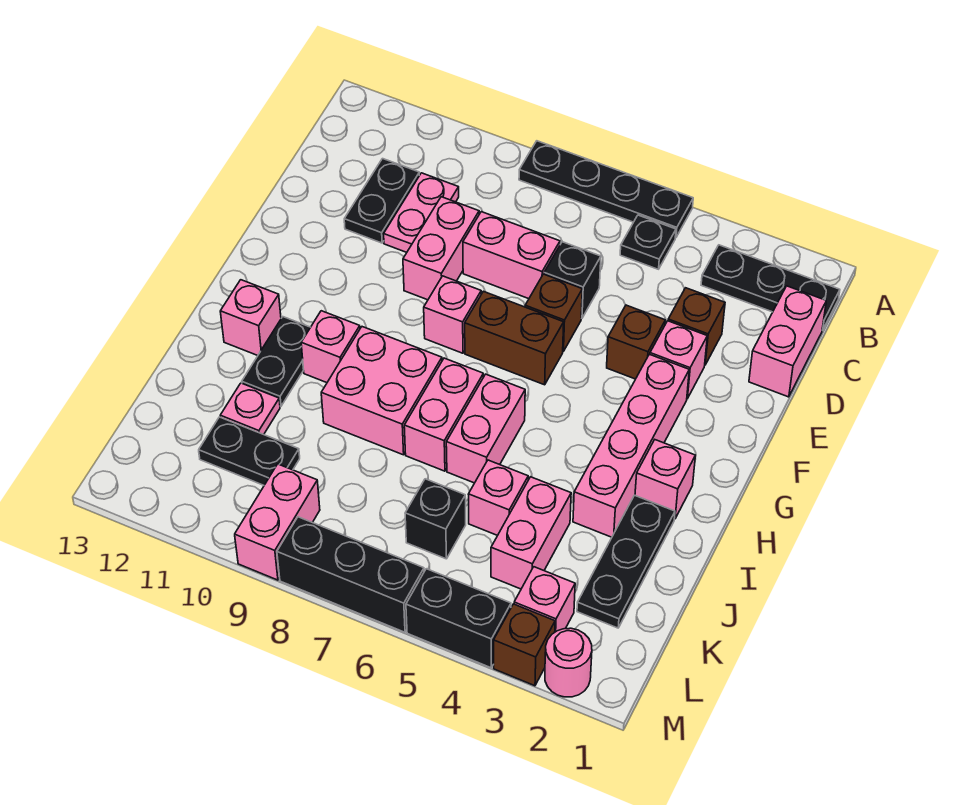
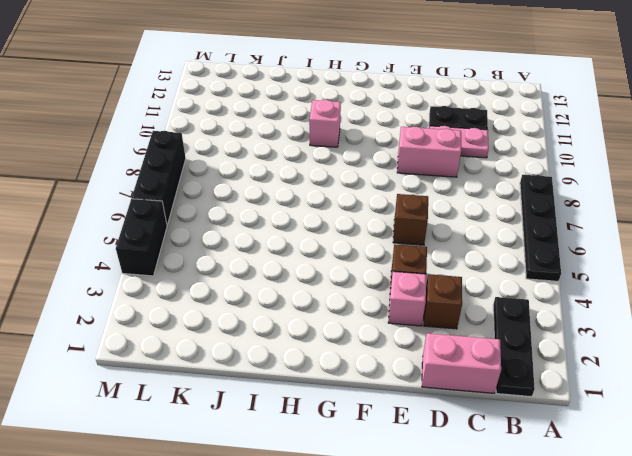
none -> black 1x1 plate [620,215,676,269]
none -> black 1x1 brick [544,242,601,319]
none -> pink 1x2 brick [463,212,560,299]
none -> pink 1x4 brick [573,354,689,537]

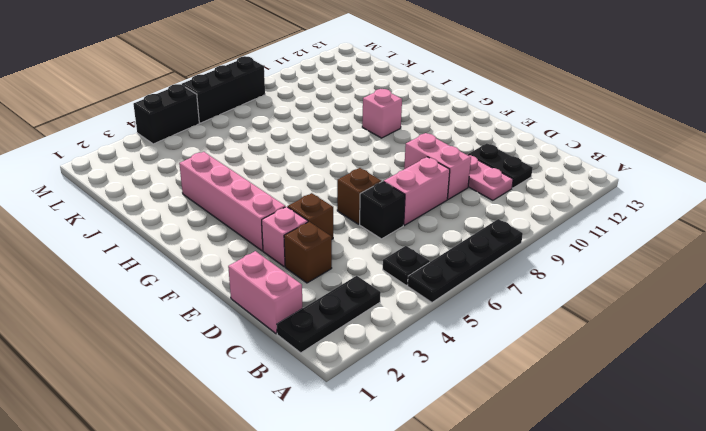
none -> brown 1x2 brick [465,291,564,385]
none -> pink 1x1 brick [424,276,481,353]
none -> pink 1x1 brick [635,440,696,519]
none -> pink 1x2 brick [446,374,525,483]

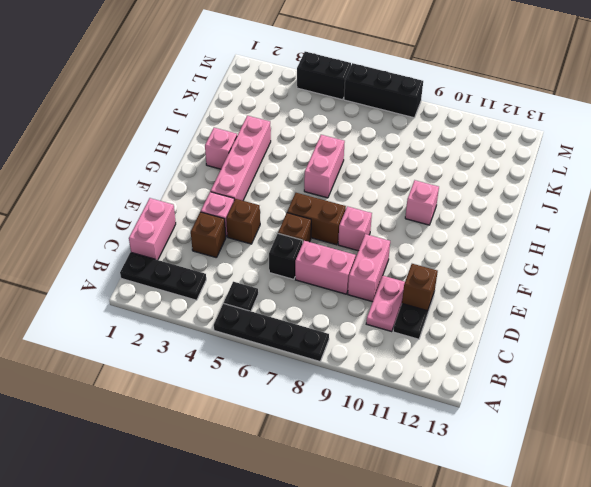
brown 1x1 brick [402,264,438,311] -> brown 1x1 brick moved to [494,604,555,686]
none -> pink 1x2 brick [404,358,483,471]
none -> pink 2x2 brick [321,327,442,455]
none -> black 1x2 plate [242,317,311,406]
none -> pink 1x1 brick [220,280,281,356]

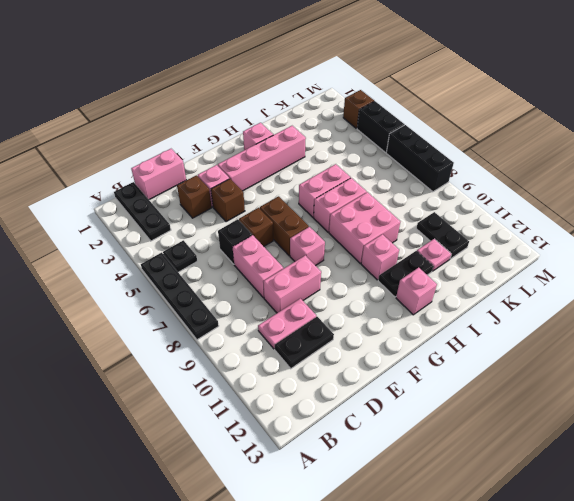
none -> black 1x3 plate [577,495,675,628]
none -> pink 1x2 brick [491,477,571,589]
none -> pink 1x1 brick [468,460,528,536]
none -> black 1x1 brick [405,479,466,559]

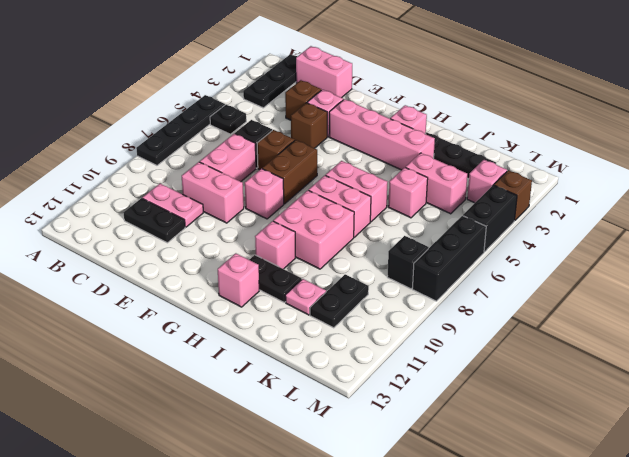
black 1x1 brick [387,236,429,289] -> black 1x1 brick moved to [405,479,466,559]
none -> pink 1x2 brick [235,464,320,580]
none -> pink 1x1 round brick [545,628,592,697]

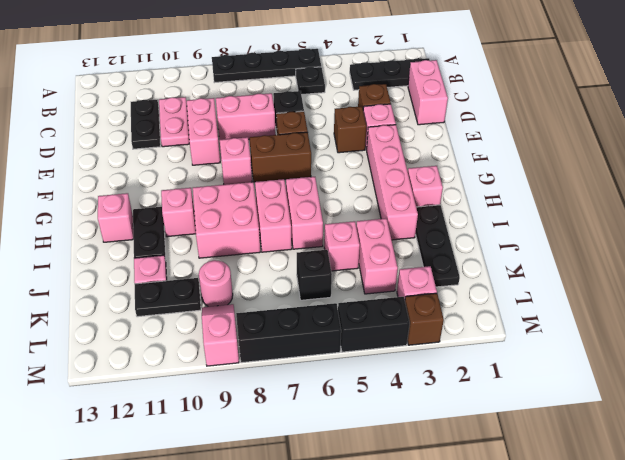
pink 1x1 round brick [199,260,233,307] -> pink 1x1 round brick moved to [545,628,592,697]
pink 1x2 slope [202,304,239,366] -> pink 1x2 brick [235,464,320,580]

